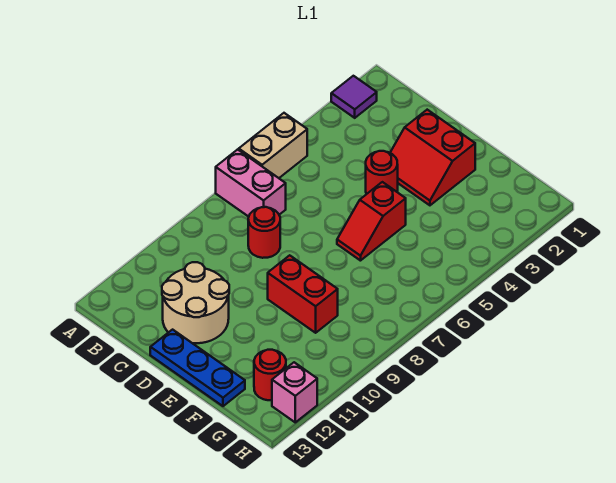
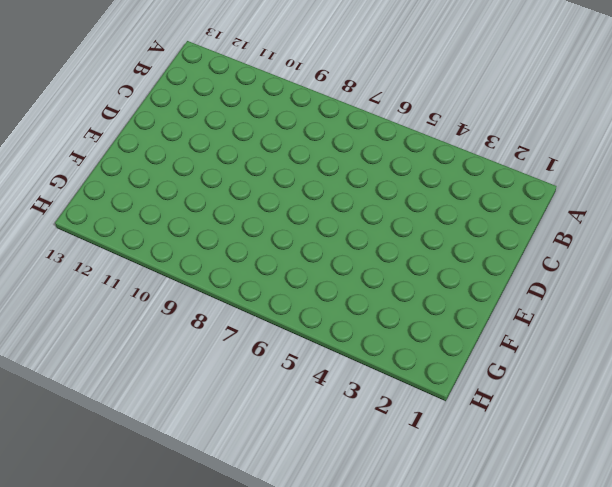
none -> purple 1x1 tile [331,76,377,118]
none -> tan 1x2 brick [239,113,307,178]
none -> pink 1x2 brick [216,149,286,217]

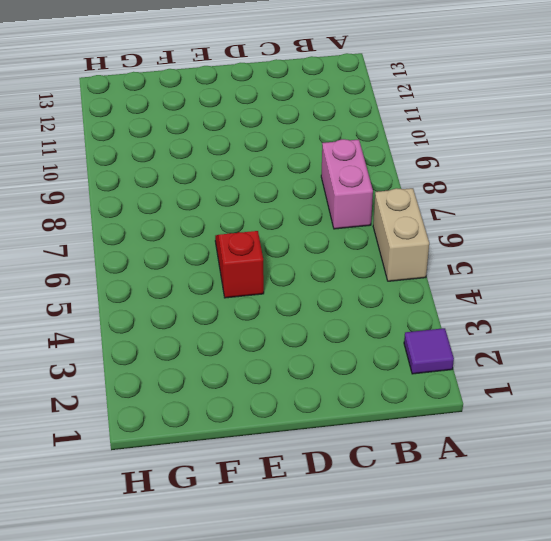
pink 1x2 brick [321,139,373,229] -> pink 1x2 brick turned to [216,149,286,217]
none -> red 1x1 round brick [248,207,280,258]
none -> tan 2x2 round brick [162,262,229,343]
none -> red 2x2 slope [390,110,475,205]

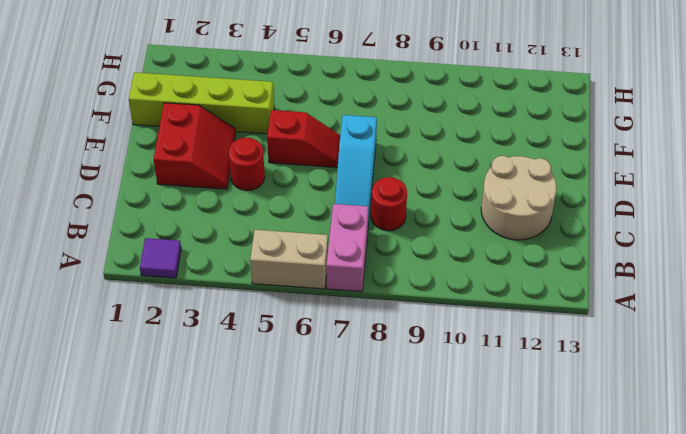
cyan 1x3 slope [335,115,377,225] -> none
lime 1x4 brick [129,72,274,134] -> none
none -> blue 1x3 plate [150,330,245,406]
none -> red 1x2 brick [268,255,338,333]
none -> red 1x1 round brick [254,350,286,400]

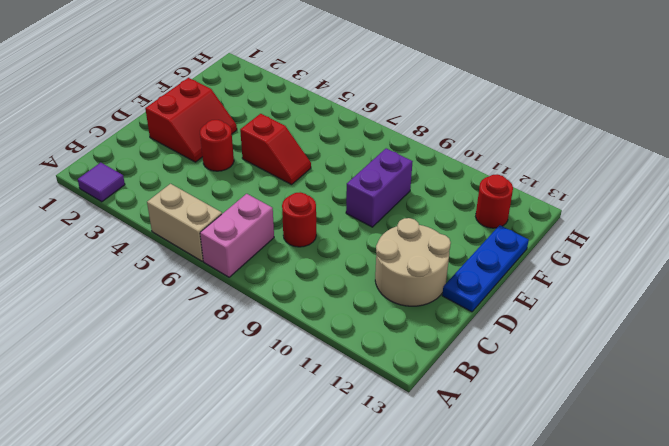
purple 1x2 brick [346,148,413,227] -> red 1x2 brick [268,255,338,333]
none -> pink 1x1 brick [272,362,317,422]

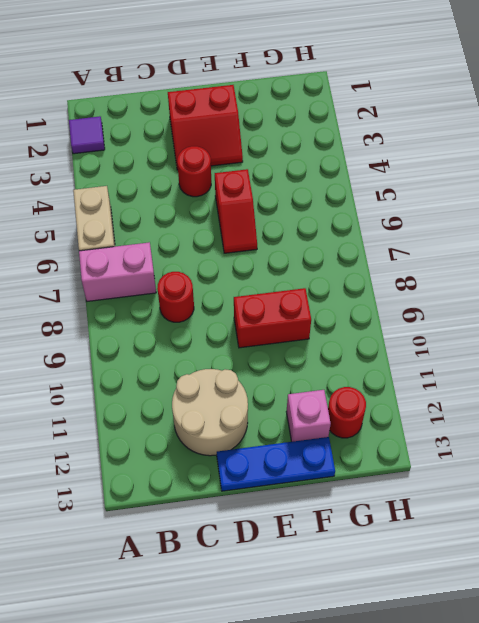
pink 1x1 brick [286,390,331,442] -> pink 1x1 brick moved to [272,362,317,422]

